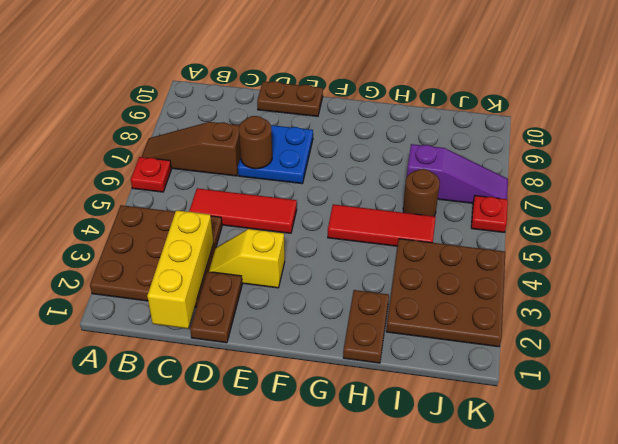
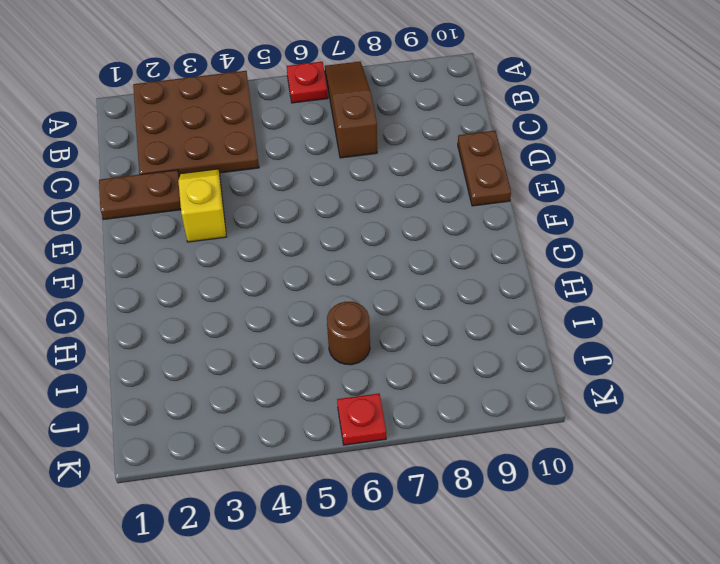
none -> red 1x3 tile [189,188,297,233]
none -> blue 2x2 plate [238,125,313,184]
none -> red 1x3 tile [328,204,436,246]

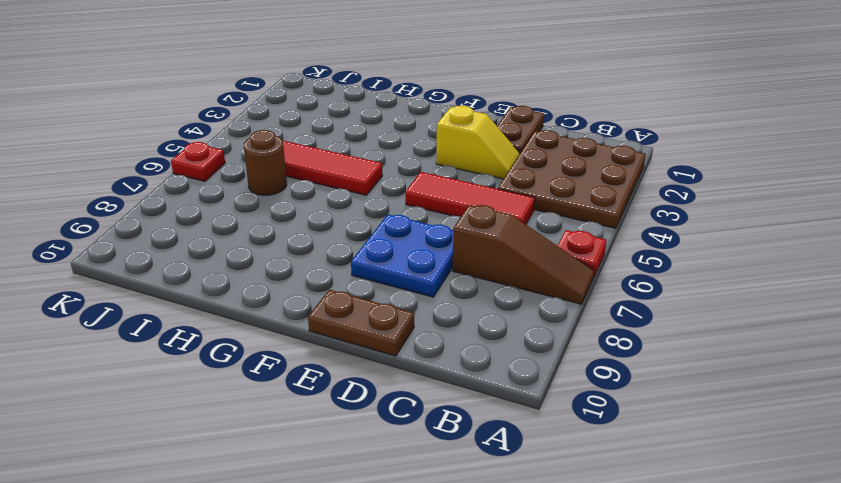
none -> brown 1x2 plate [343,290,389,363]
none -> brown 3x3 plate [386,239,505,347]
none -> purple 1x3 slope [407,144,508,203]

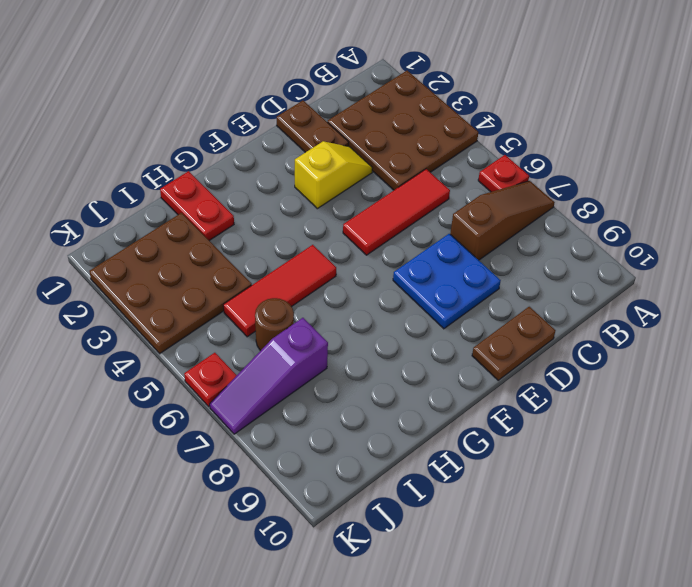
red 1x2 plate [160,171,234,241] -> brown 1x2 plate [343,290,389,363]
none -> yellow 1x3 brick [147,210,213,329]
none -> brown 1x1 round brick [239,116,272,169]

